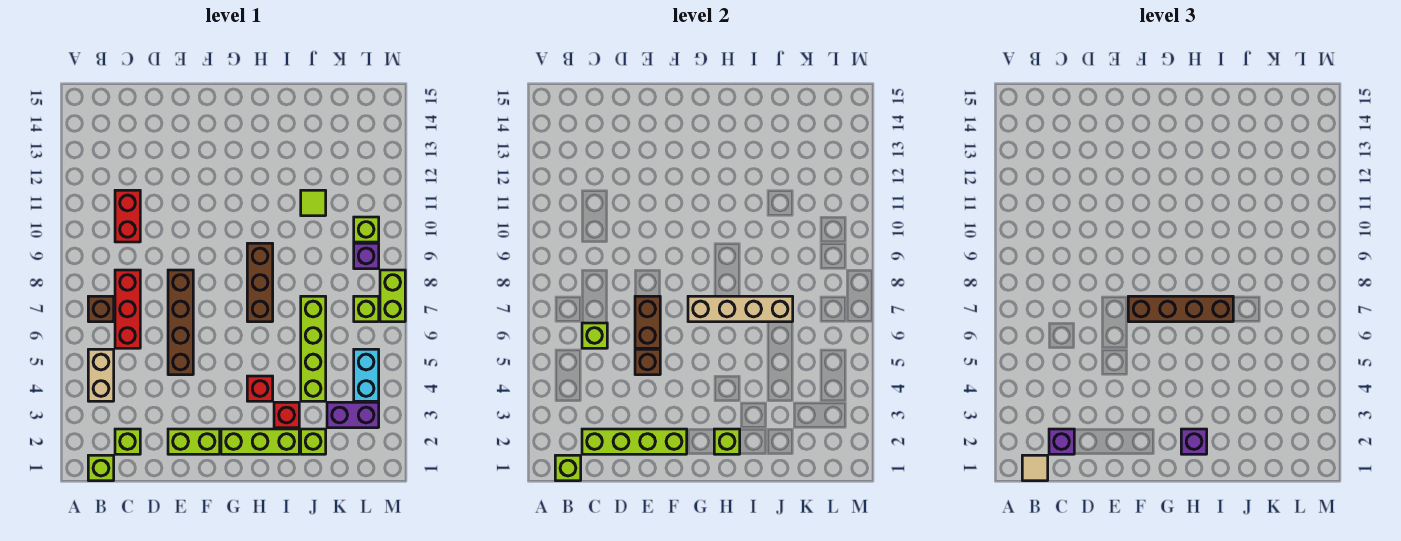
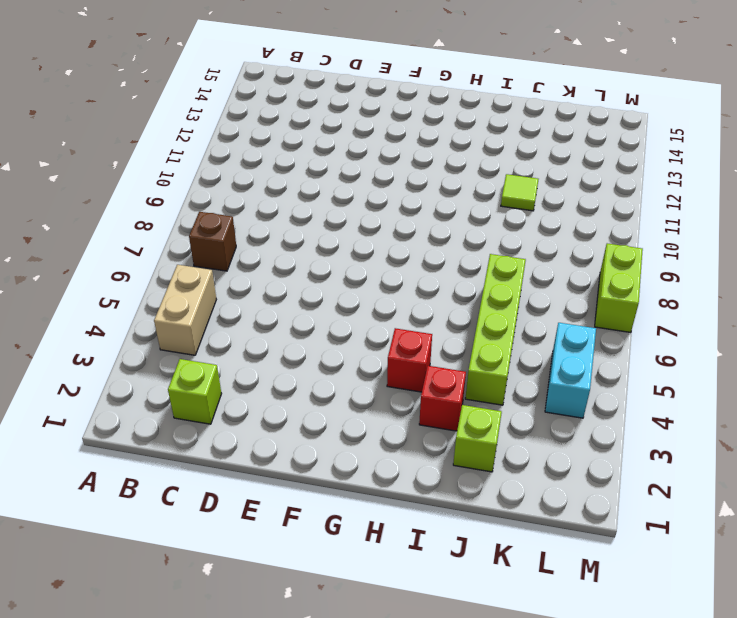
none -> lime 1x1 brick [88,455,114,481]
none -> red 1x3 brick [115,270,140,348]
none -> red 1x2 brick [115,190,140,242]
none -> lime 1x2 brick [168,429,220,454]

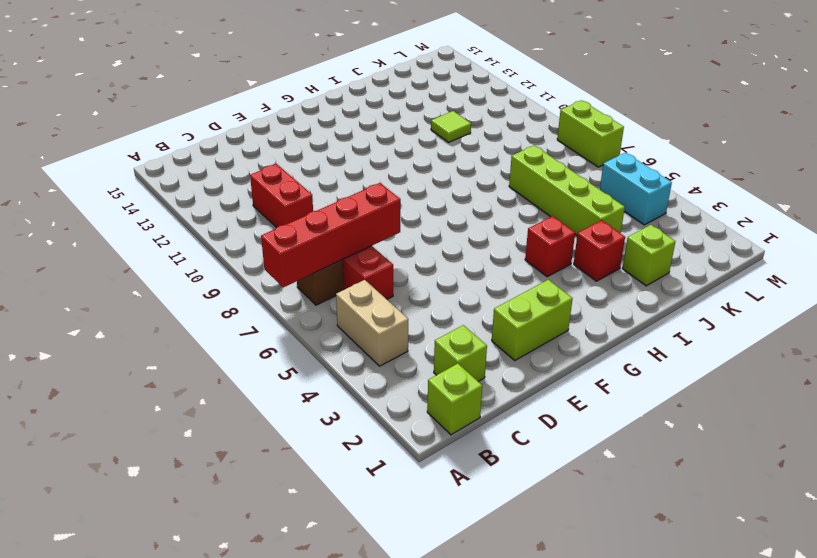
red 1x4 brick [261,183,400,287] -> none
none -> brown 1x4 brick [168,270,193,375]
none -> lime 1x3 brick [221,429,299,454]
none -> brown 1x3 brick [247,243,273,322]
none -> purple 1x2 brick [327,402,379,428]

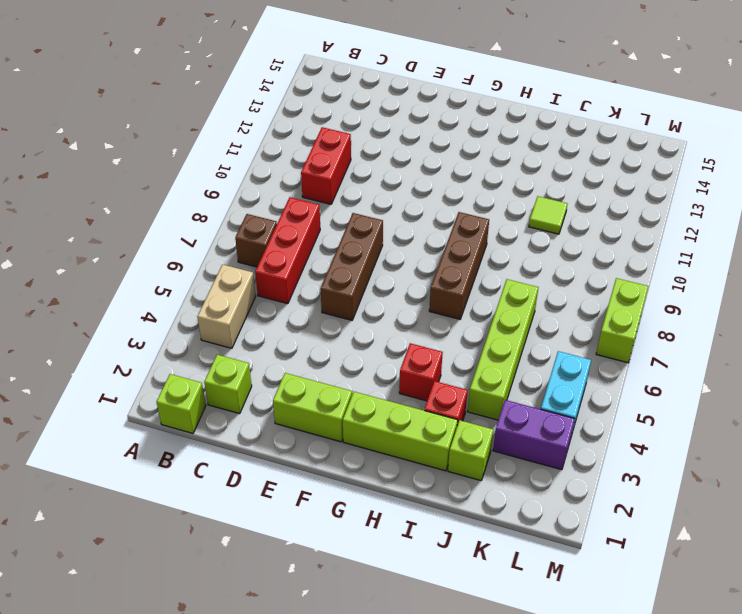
brown 1x3 brick [321,213,383,320] -> brown 1x4 brick [168,270,193,375]
none -> lime 1x1 brick [354,296,379,322]
none -> purple 1x1 brick [354,243,379,269]
none -> lime 1x1 brick [354,217,379,242]
none -> lime 1x1 brick [555,455,581,481]

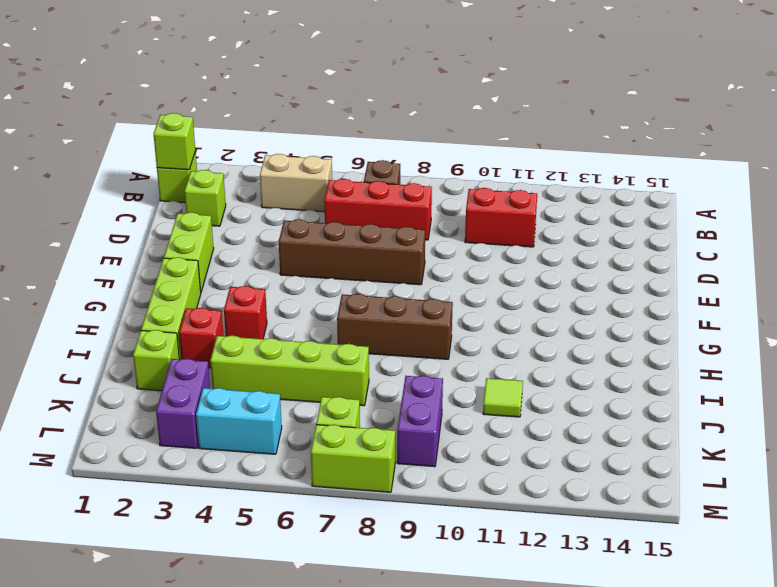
purple 1x2 brick [397,376,443,467] -> purple 1x1 brick [354,243,379,269]
none -> lime 1x1 brick [354,217,379,242]
none -> lime 1x4 brick [582,429,687,454]
none -> lime 1x1 brick [582,323,607,348]
none -> brown 1x1 brick [635,349,660,375]

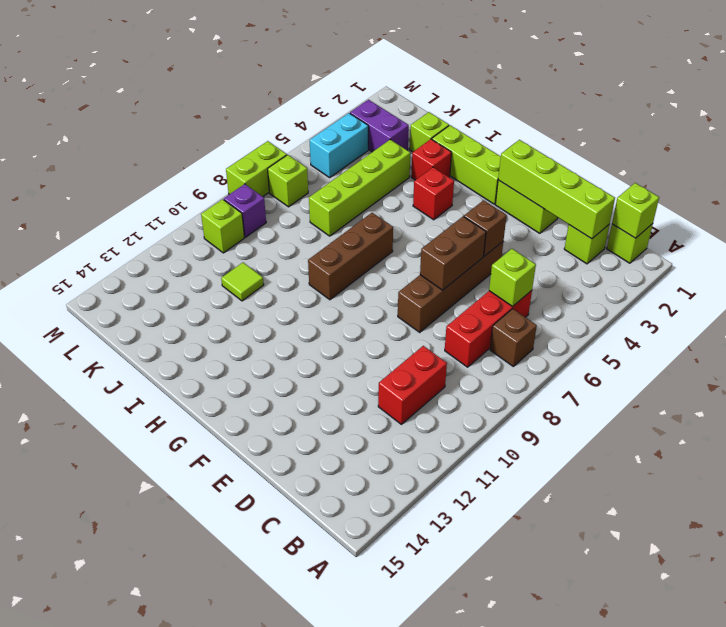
none -> tan 1x2 brick [88,349,114,401]
none -> tan 1x4 brick [688,296,793,322]
none -> lime 1x1 brick [714,429,740,454]
none -> tan 1x1 tile [1022,455,1048,481]

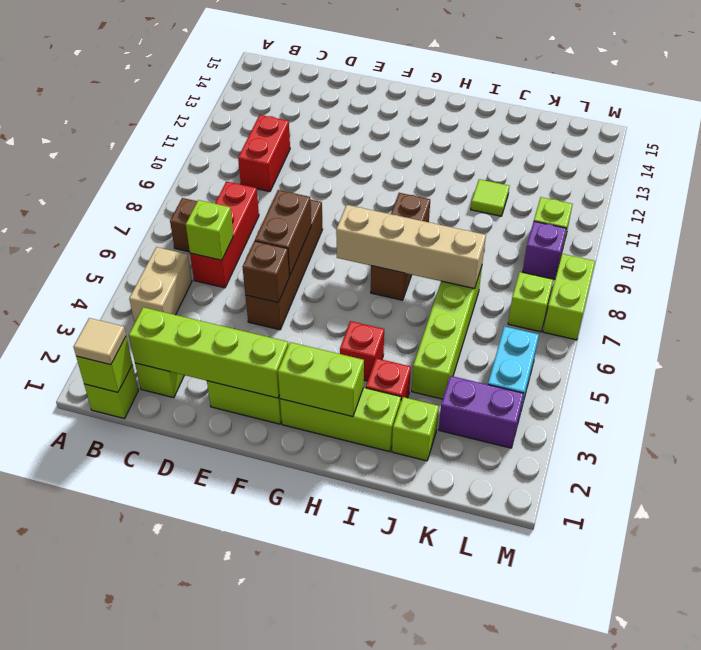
lime 1x2 brick [278,342,364,417] -> lime 1x1 brick [714,429,740,454]
none -> purple 1x1 brick [1049,429,1074,454]
none -> brown 1x4 brick [1128,296,1233,322]
none -> purple 1x1 brick [1181,429,1207,454]

